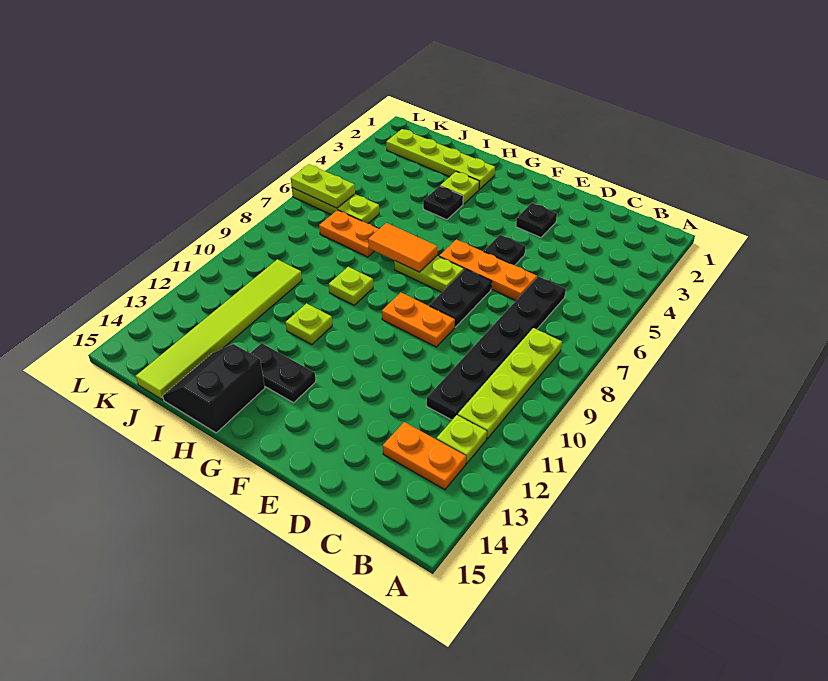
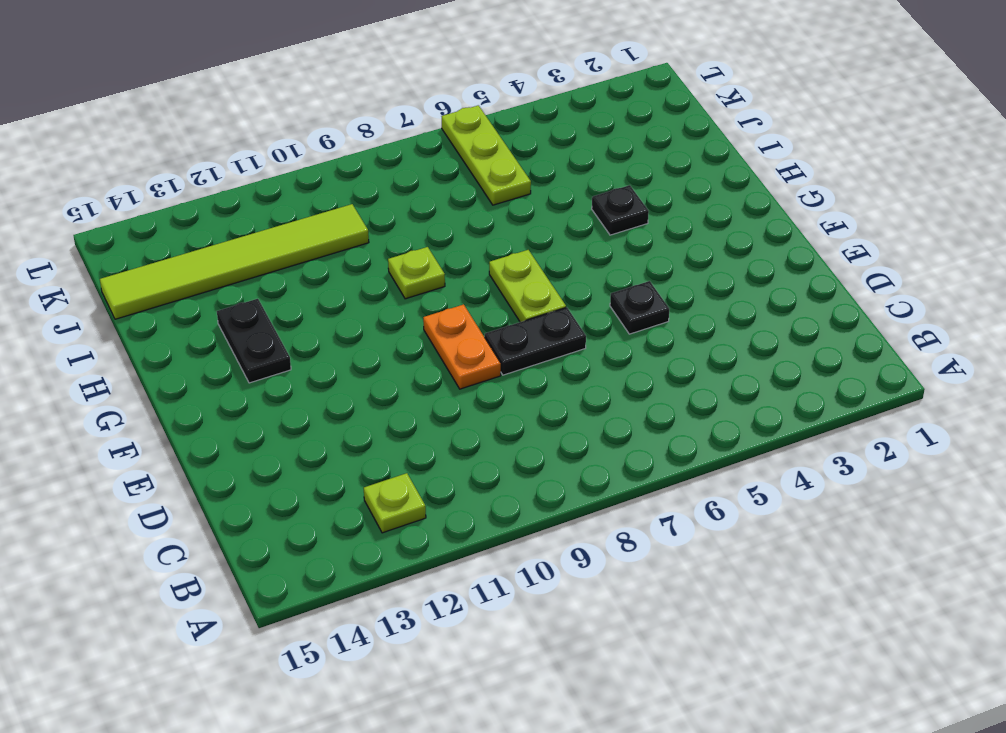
none -> lime 1x4 plate [458,328,562,439]
none -> orange 1x2 plate [383,422,466,490]
none -> black 1x6 plate [427,276,566,420]

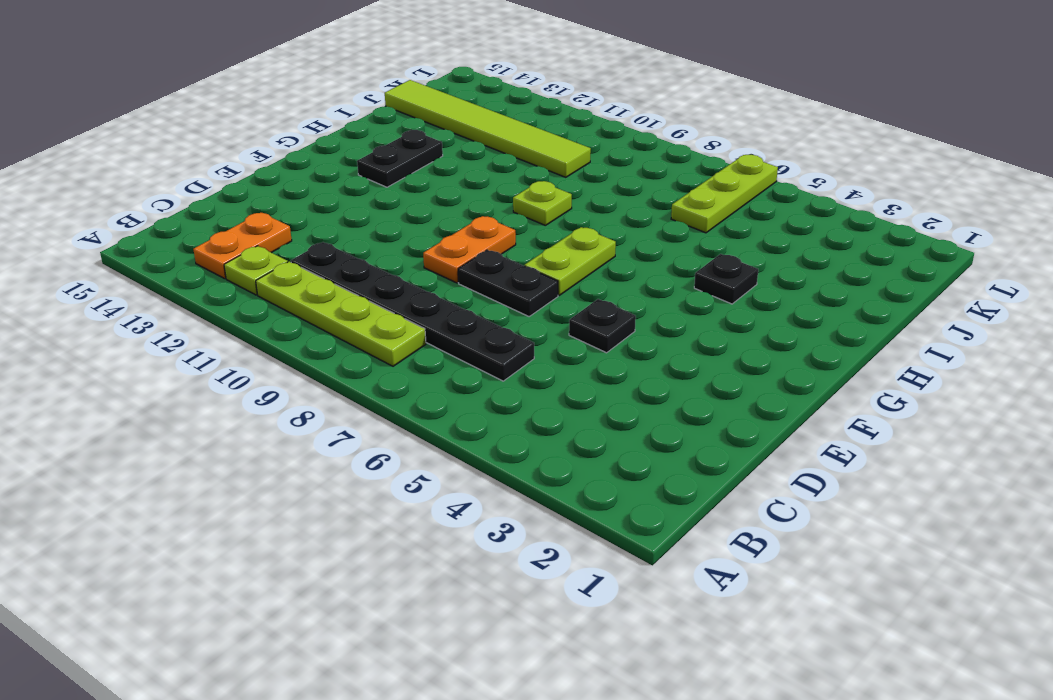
none -> orange 1x3 plate [439,240,537,300]
none -> black 1x1 plate [516,203,557,237]
none -> lime 1x4 plate [386,129,495,189]

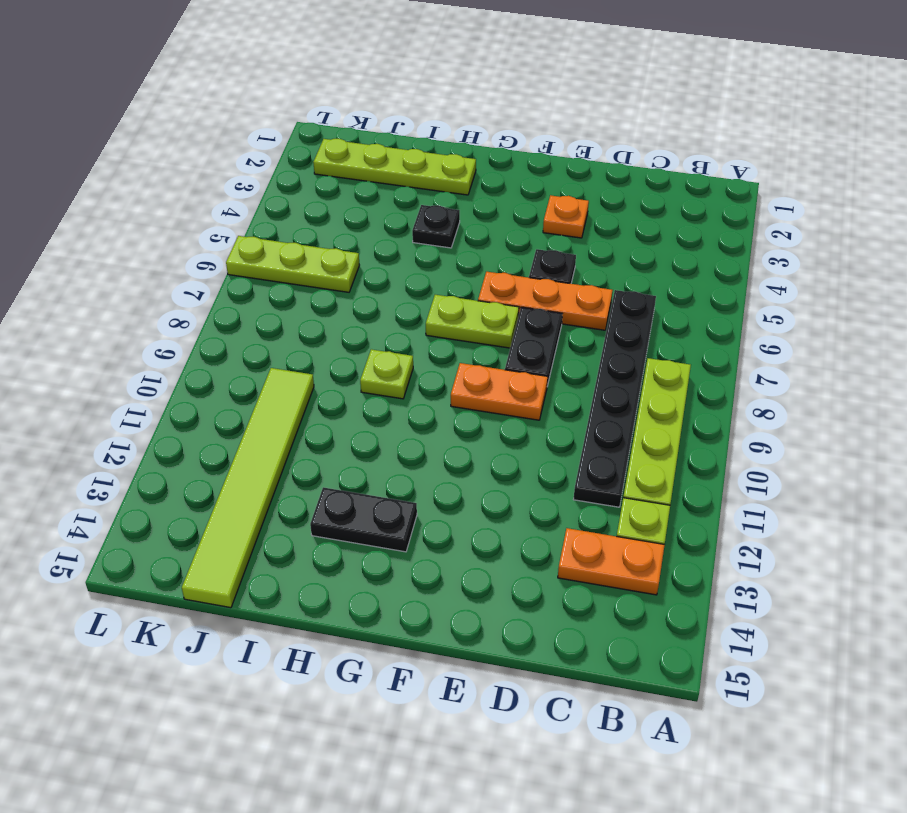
orange 1x1 plate [543,195,589,238] -> black 1x1 plate [516,203,557,237]
none -> lime 1x1 plate [440,171,479,204]
none -> lime 1x1 plate [286,304,332,345]
none -> black 2x2 slope [163,344,265,433]

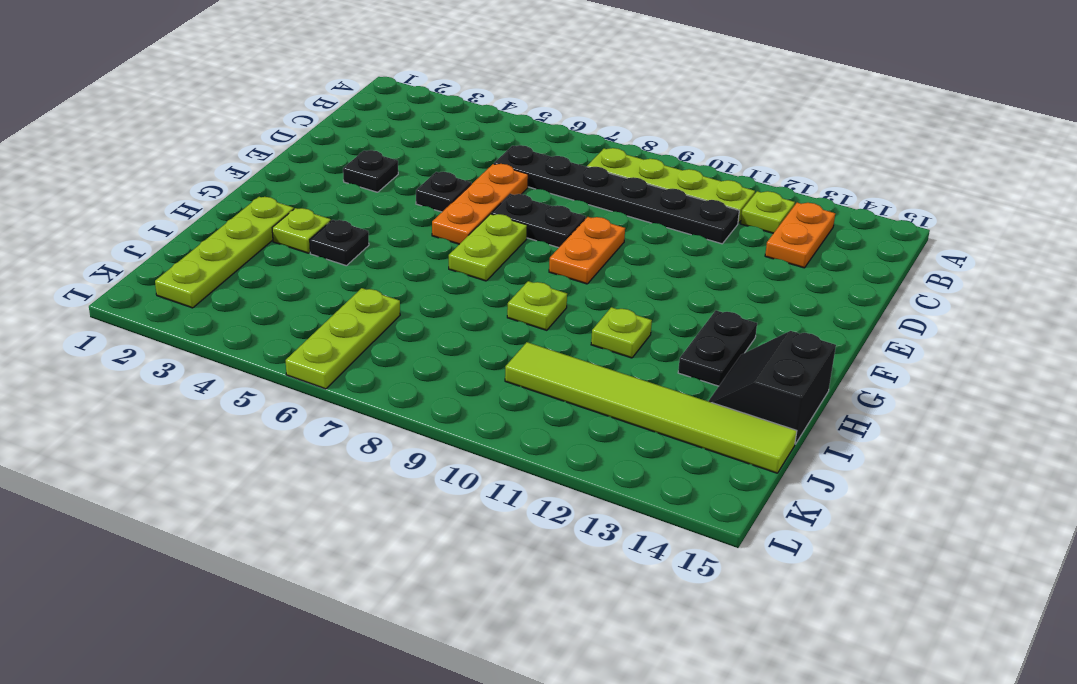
black 2x2 slope [708,331,836,444] -> black 2x2 slope turned to [163,344,265,433]
none -> orange 1x2 plate [319,210,379,257]
none -> orange 1x2 tile [368,223,437,272]
none -> lime 1x2 plate [291,164,355,208]

